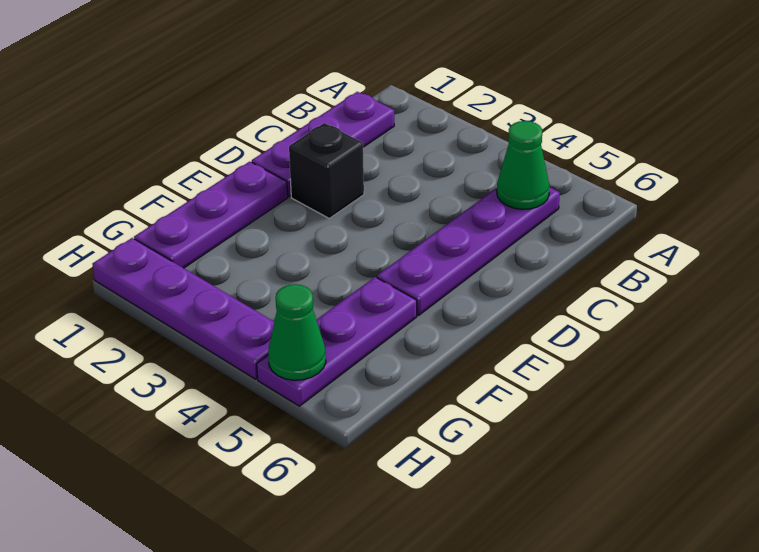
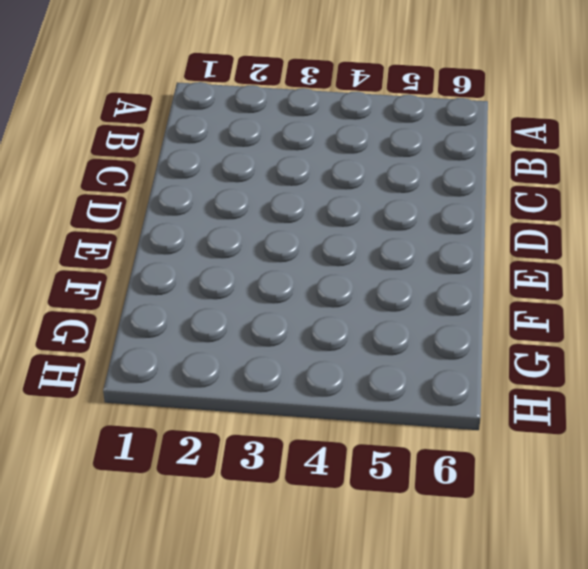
none -> purple 1x3 plate [252,92,394,197]
none -> purple 1x4 plate [377,188,560,316]

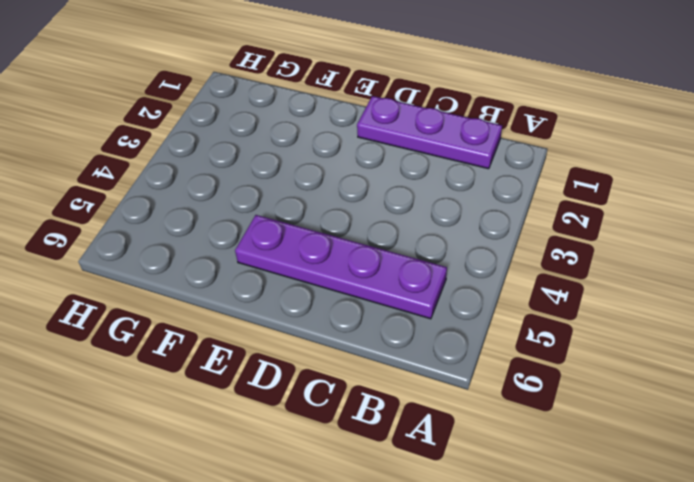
none -> black 1x1 brick [289,123,364,218]
none -> purple 1x3 plate [134,162,288,268]

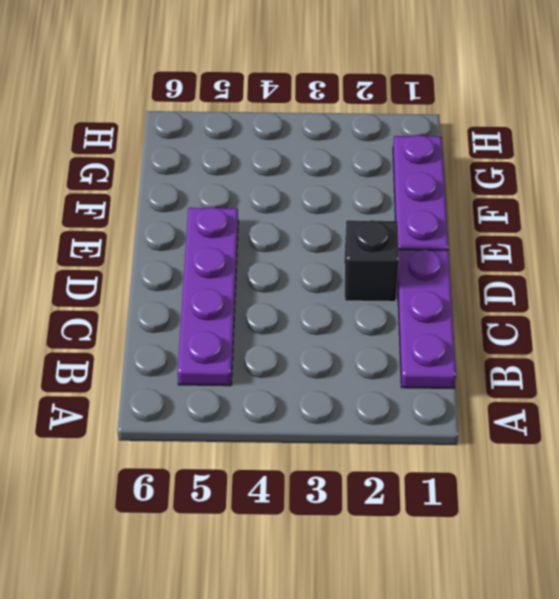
none -> purple 1x3 plate [257,277,417,406]
none -> purple 1x4 plate [93,238,274,379]

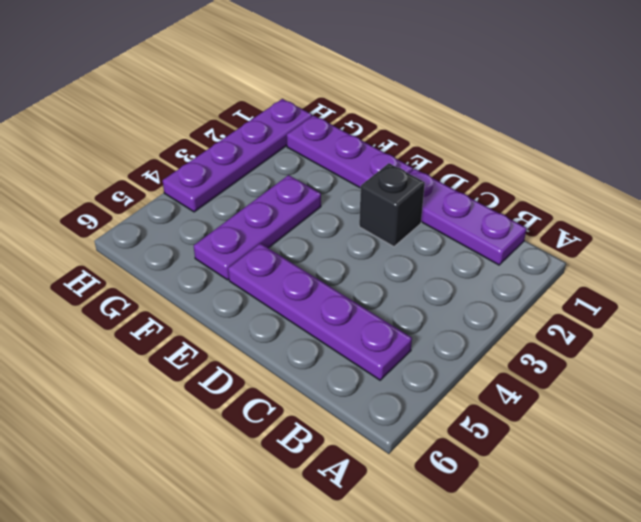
purple 1x3 plate [194,175,321,280] -> purple 1x3 plate turned to [257,277,417,406]
none -> green 1x1 cone [497,121,550,209]
none -> green 1x1 cone [268,284,326,380]

